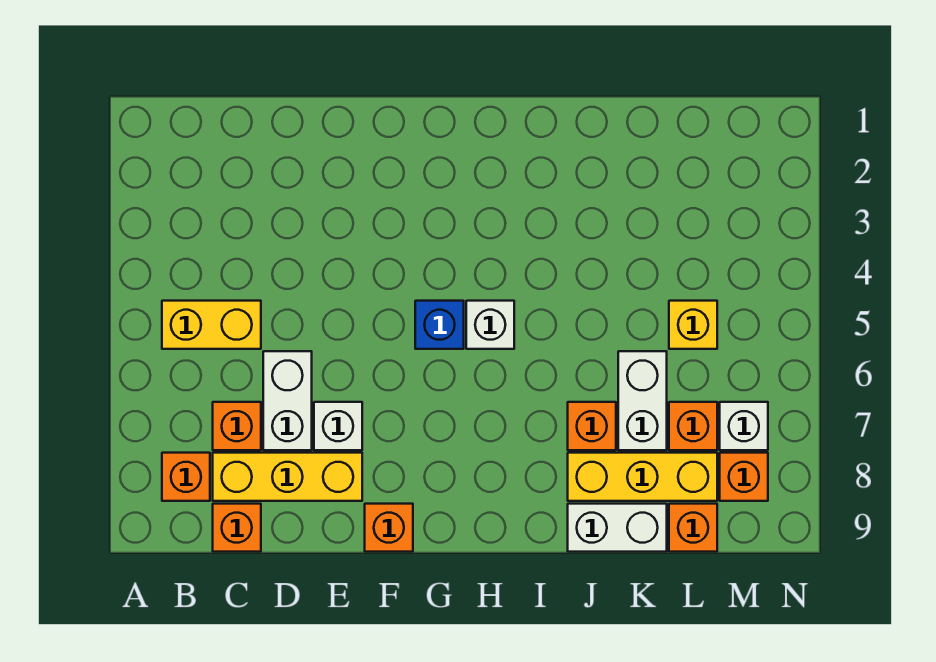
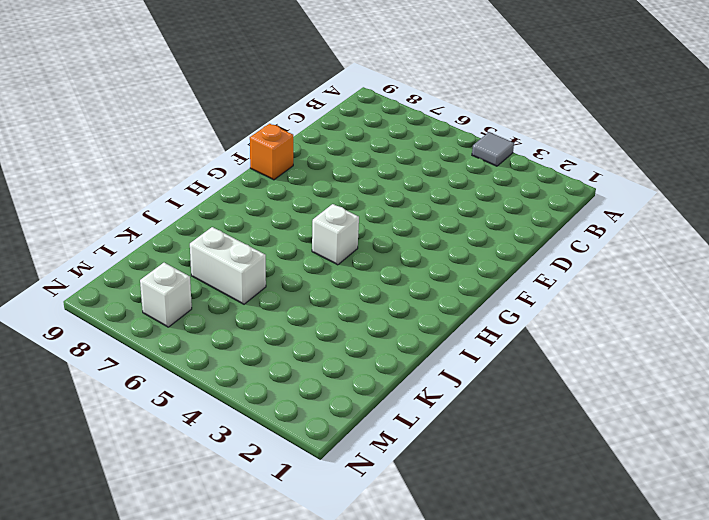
grey 1x1 tile [472,132,514,166] -> none
none -> yellow 1x2 brick [162,301,261,349]
none -> orange 1x1 brick [162,453,210,501]
none -> orange 1x1 brick [213,402,261,450]

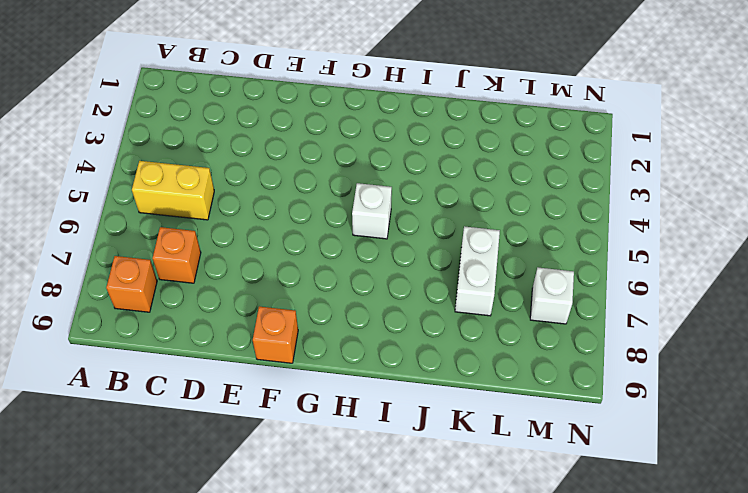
none -> yellow 1x3 brick [213,453,362,501]
none -> orange 1x1 brick [213,504,261,552]
none -> white 1x2 brick [263,351,312,450]

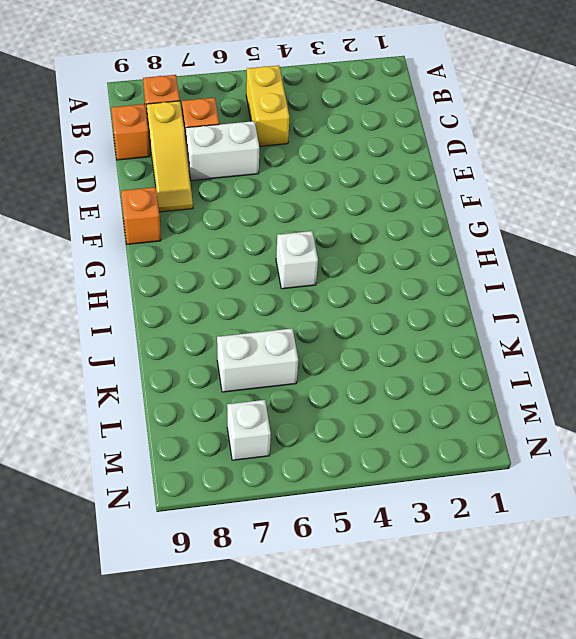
yellow 1x3 slope [147,101,193,212] -> yellow 1x3 brick [213,453,362,501]
none -> white 1x1 brick [314,402,362,450]
none -> blue 1x1 brick [415,301,464,349]
none -> orange 1x1 brick [568,402,616,450]

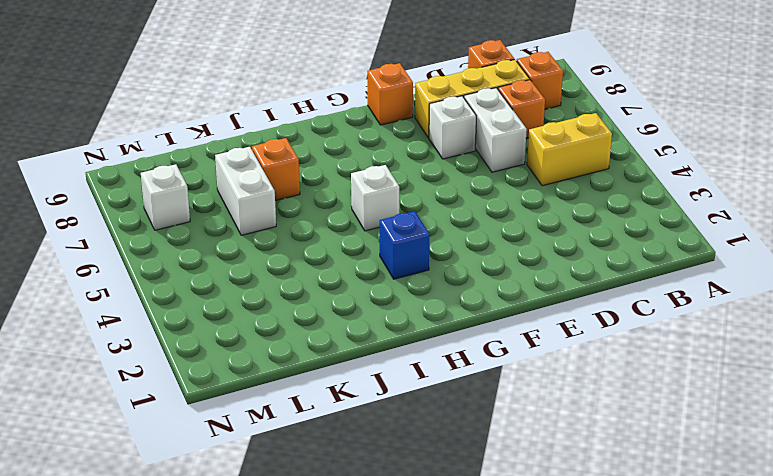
blue 1x1 brick [380,211,430,279] -> blue 1x1 brick moved to [415,301,464,349]
none -> yellow 1x3 brick [568,453,717,501]
none -> white 1x2 brick [568,504,667,552]
none -> yellow 1x1 brick [669,301,717,349]

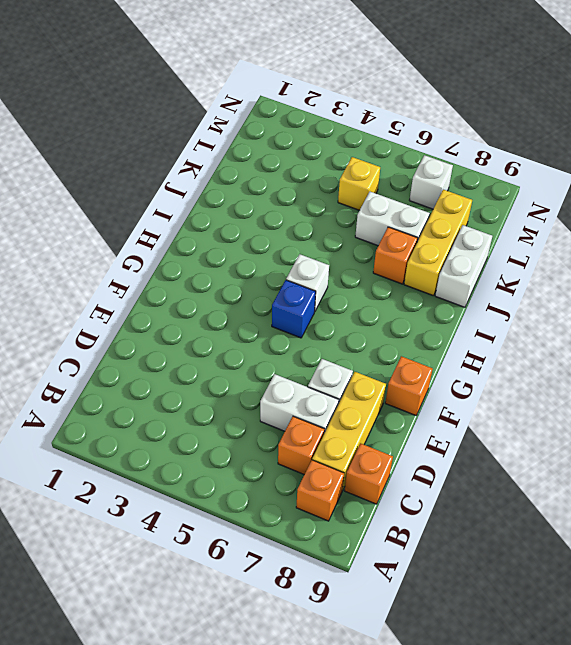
none -> yellow 1x2 brick [162,301,261,349]
none -> orange 1x1 brick [669,402,717,450]
none -> orange 1x1 brick [669,504,717,552]

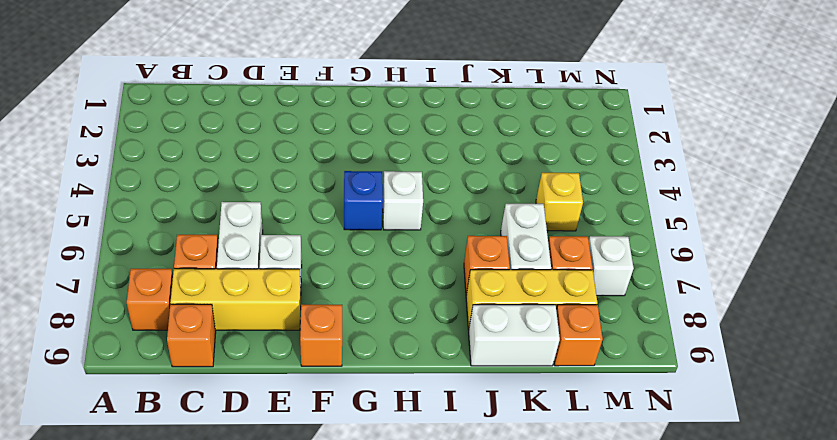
none -> yellow 1x2 brick [162,301,261,349]
none -> orange 1x1 brick [720,453,768,501]

